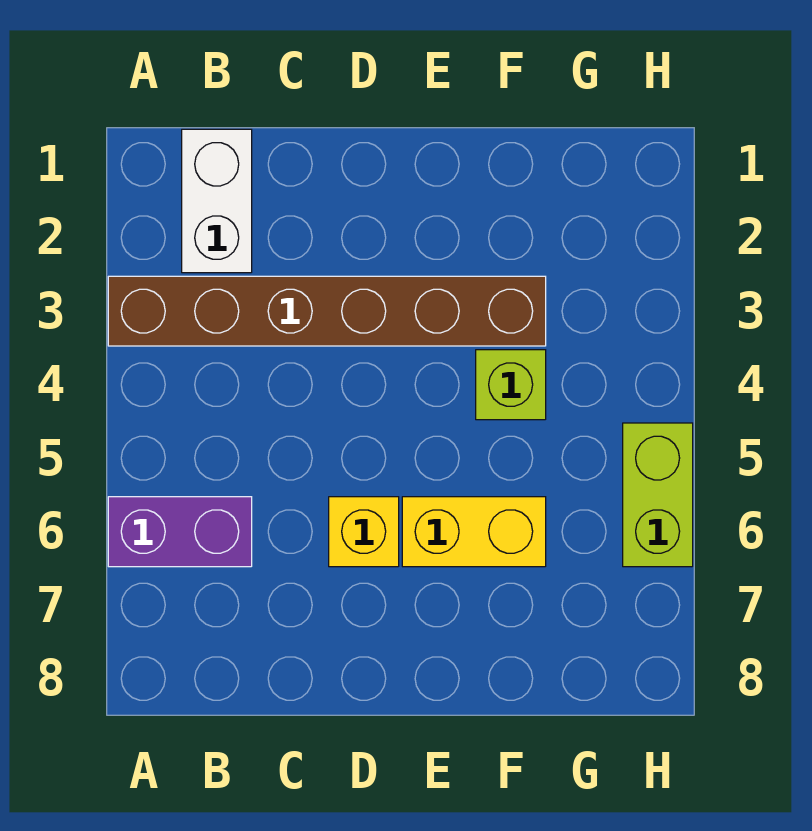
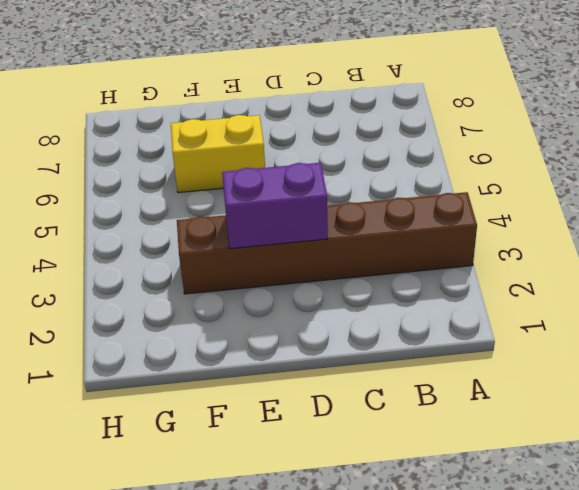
purple 1x2 brick [222,163,328,249] -> purple 1x2 brick moved to [108,497,252,567]
none -> white 1x2 brick [182,129,252,273]
none -> yellow 1x1 brick [329,497,399,567]

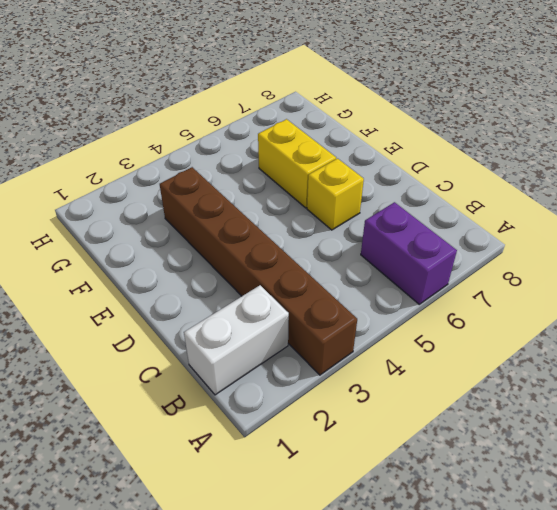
none -> lime 1x1 brick [476,350,546,420]
none -> lime 1x2 brick [623,423,693,567]

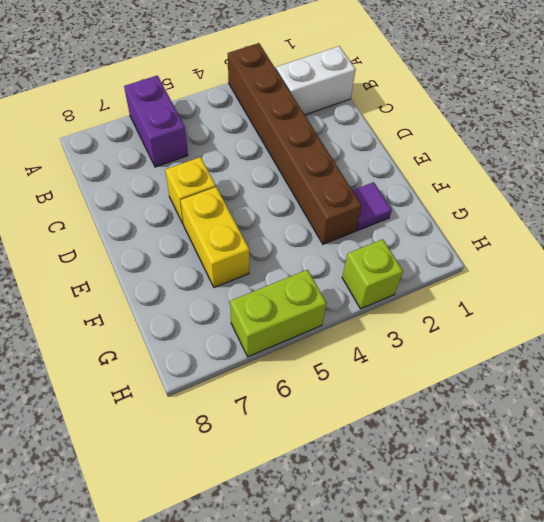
purple 1x1 tile [352,182,392,231] -> none
lime 1x1 brick [342,239,403,309] -> lime 1x1 brick moved to [476,350,546,420]

